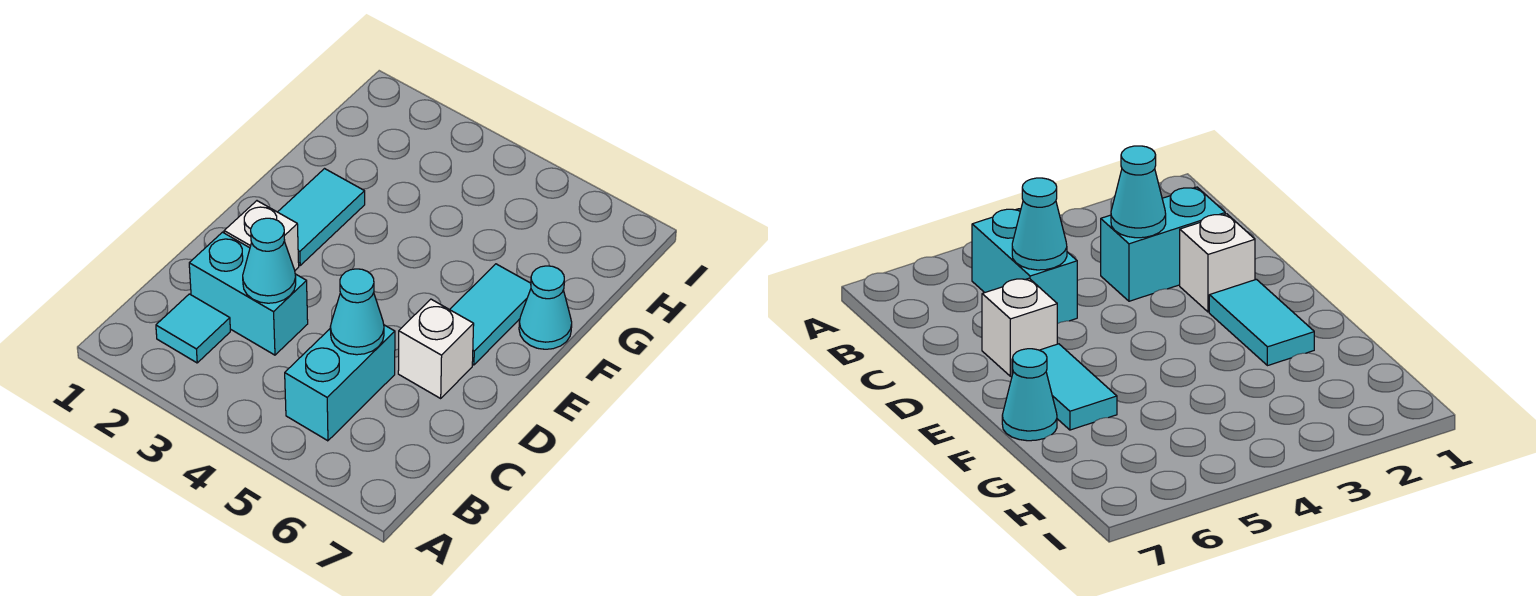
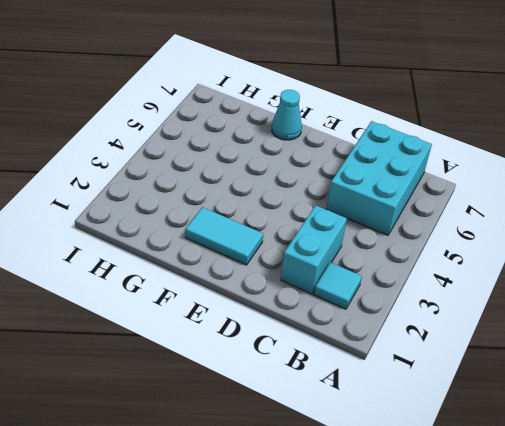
cyan 2x3 brick [326,121,432,235] -> cyan 1x2 brick [285,325,395,441]
none -> white 1x1 brick [224,201,299,270]
none -> white 1x1 brick [398,299,474,398]

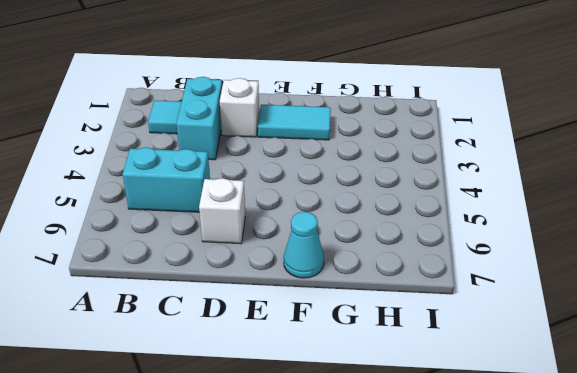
none -> cyan 1x2 tile [450,264,531,365]
none -> cyan 1x1 cone [243,218,296,303]

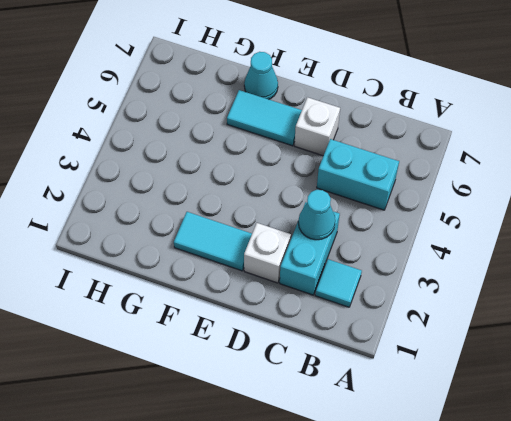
none -> cyan 1x1 cone [330,269,384,355]

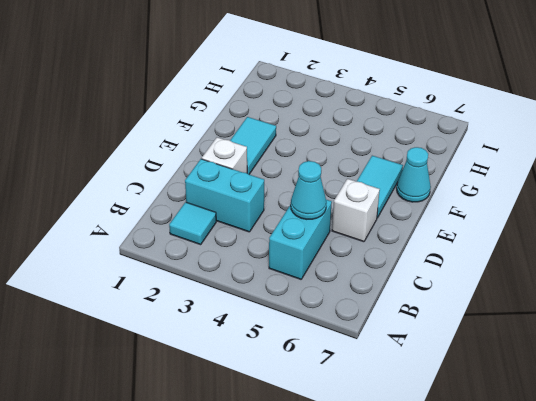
none -> cyan 1x1 cone [243,218,296,303]

